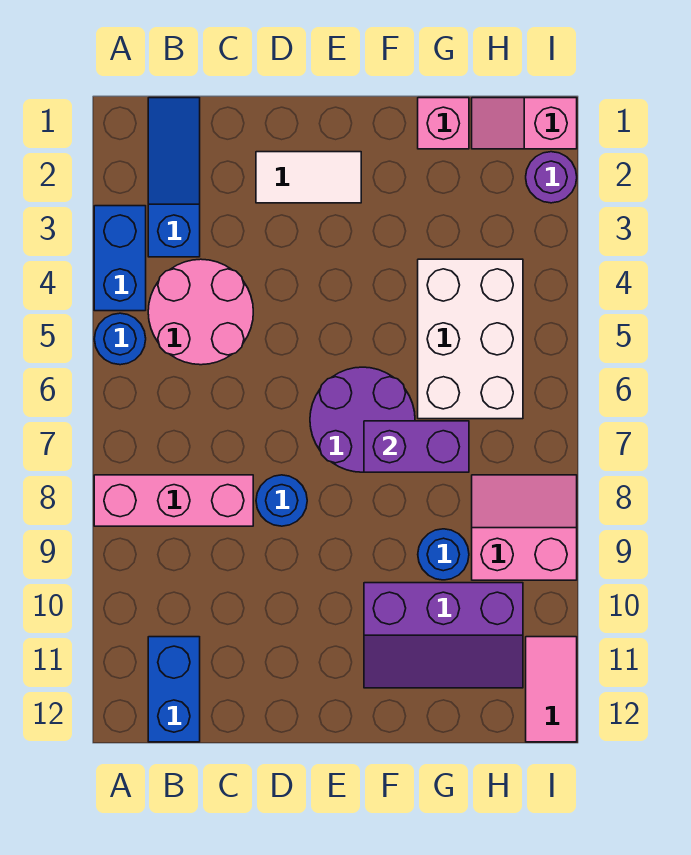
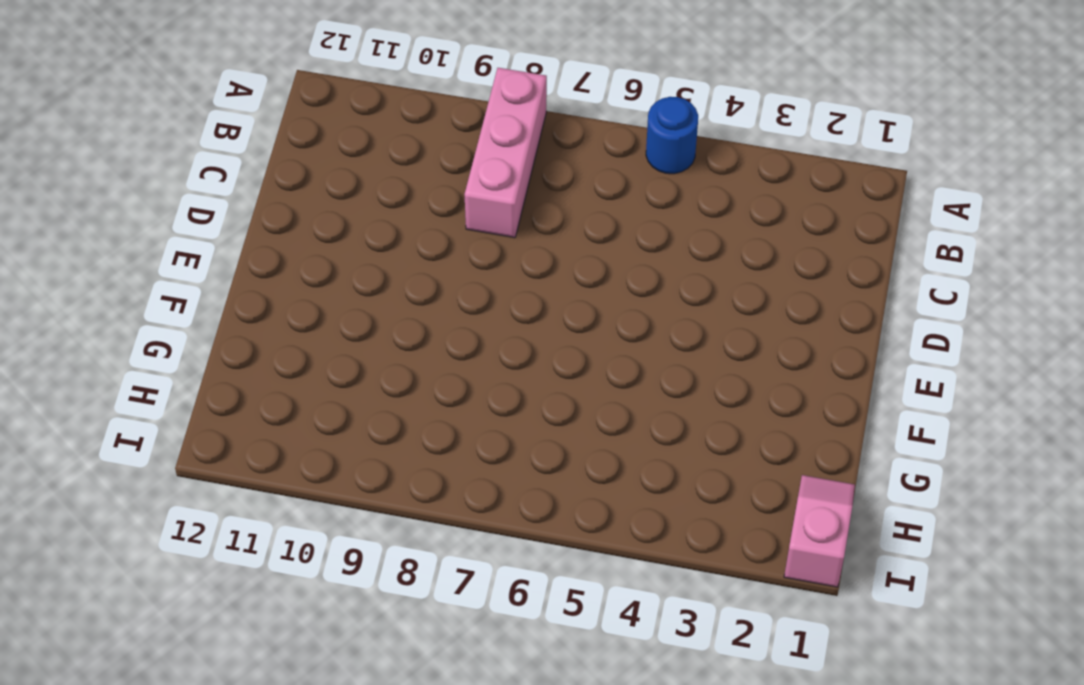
none -> blue 1x2 brick [94,206,146,311]
none -> blue 1x3 slope [148,98,200,257]
none -> pink 2x2 round brick [148,259,253,365]

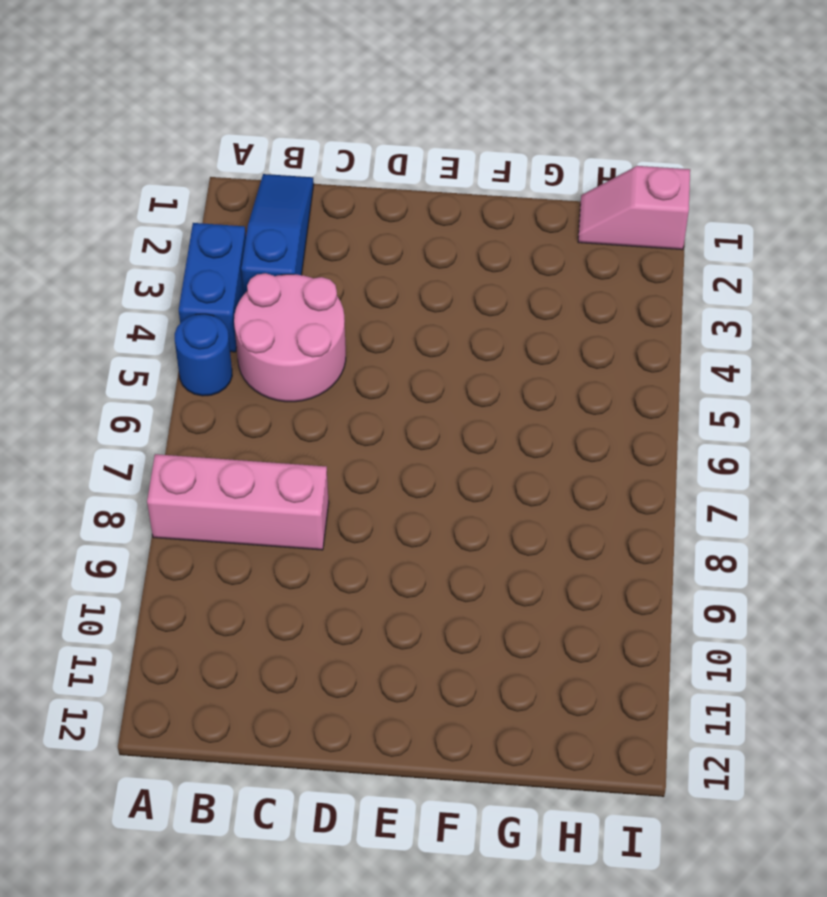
none -> blue 1x2 brick [148,637,200,742]
none -> white 1x2 tile [256,152,361,203]
none -> blue 1x1 round brick [256,475,307,526]

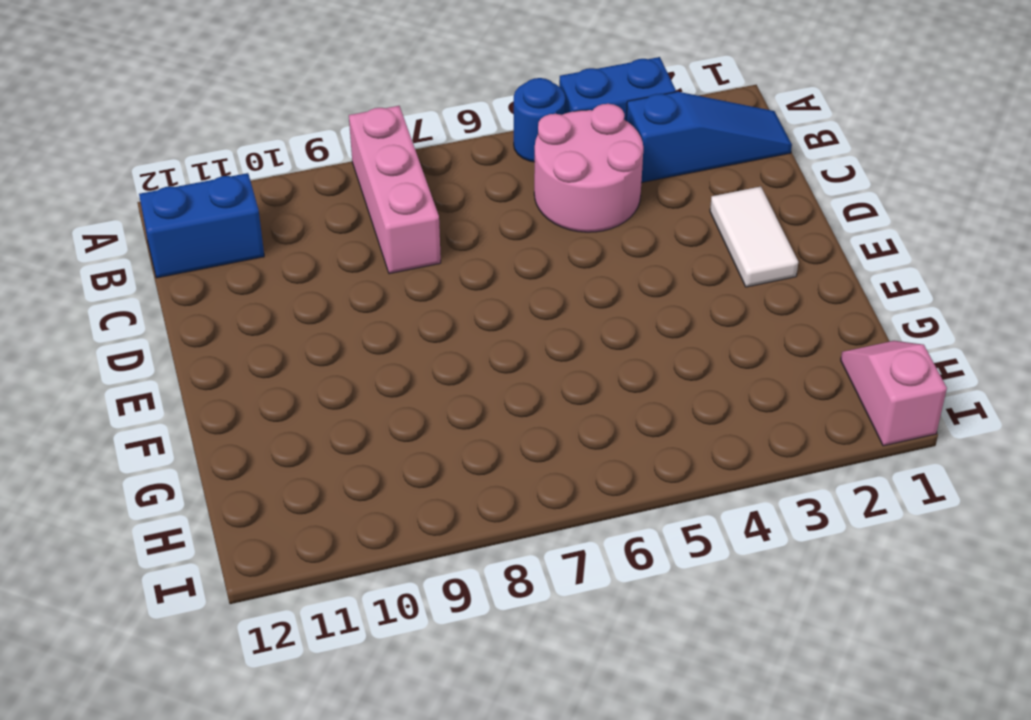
none -> blue 1x1 round brick [256,475,307,526]
none -> purple 2x2 round brick [310,367,415,472]
none -> purple 2x3 slope [364,583,523,688]

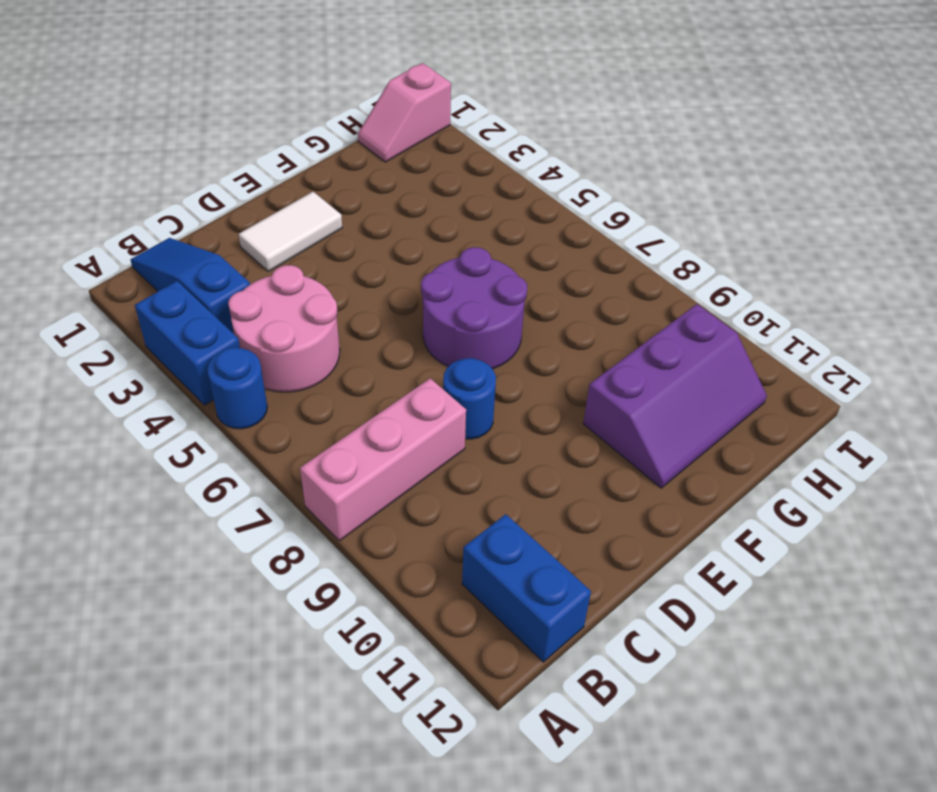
none -> pink 1x1 brick [418,98,469,149]
none -> white 2x3 brick [418,259,523,419]
none -> blue 1x1 round brick [418,529,469,580]

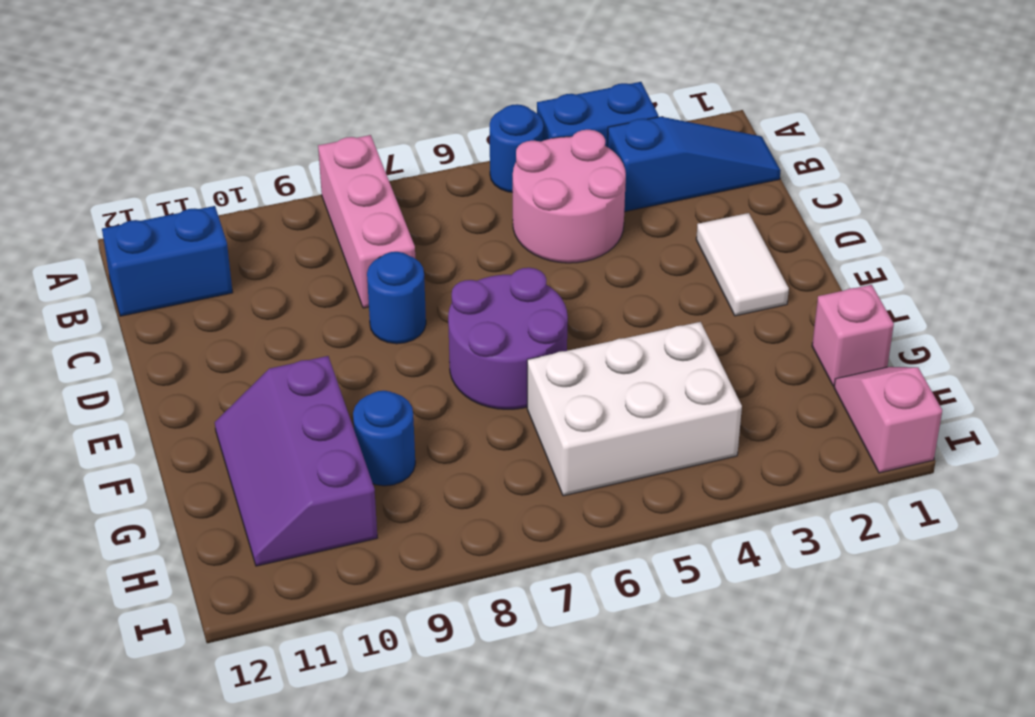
none -> pink 2x2 slope [472,475,577,580]
none -> purple 1x1 round brick [526,152,577,203]
none -> pink 1x2 tile [526,637,577,742]

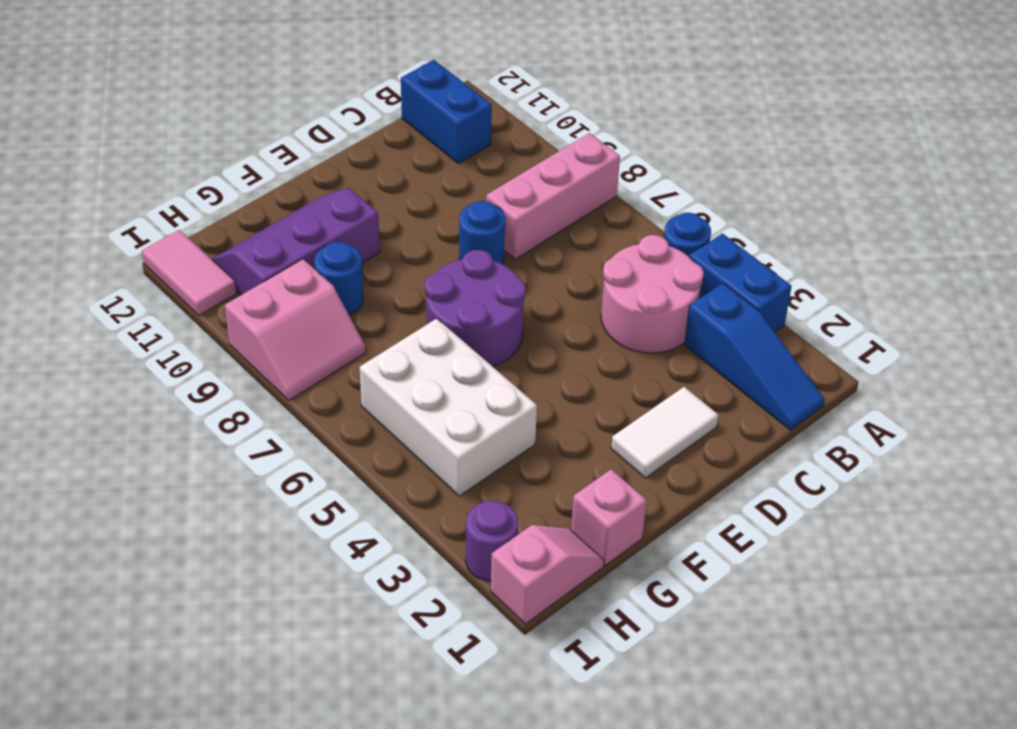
none -> purple 1x2 brick [364,421,469,472]

